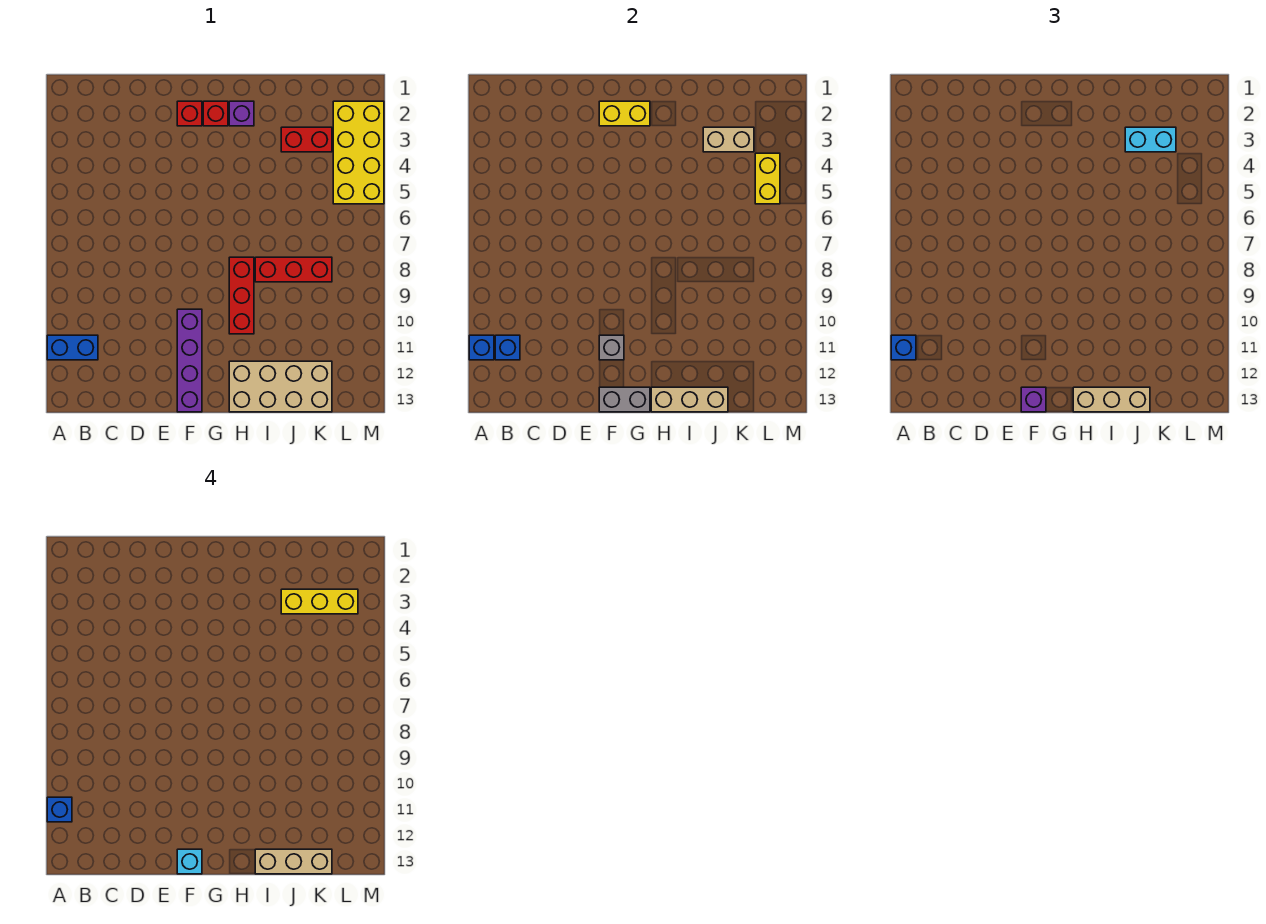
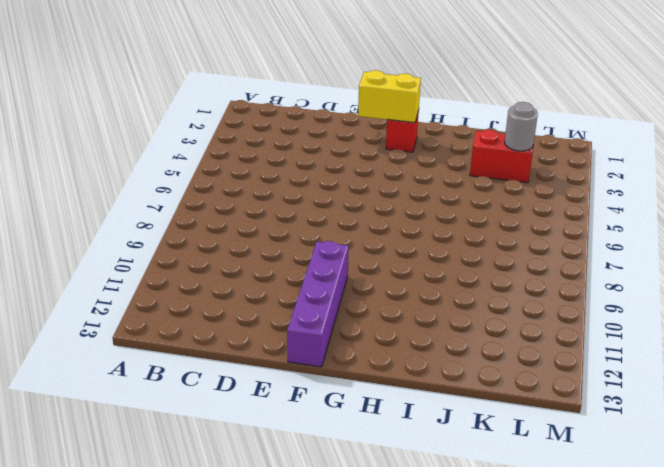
grey 1x1 round brick [505,102,538,151] -> tan 1x2 brick [703,127,754,152]
none -> blue 1x2 brick [47,335,98,360]
none -> red 1x1 brick [177,101,202,126]
none -> purple 1x1 brick [229,101,254,126]

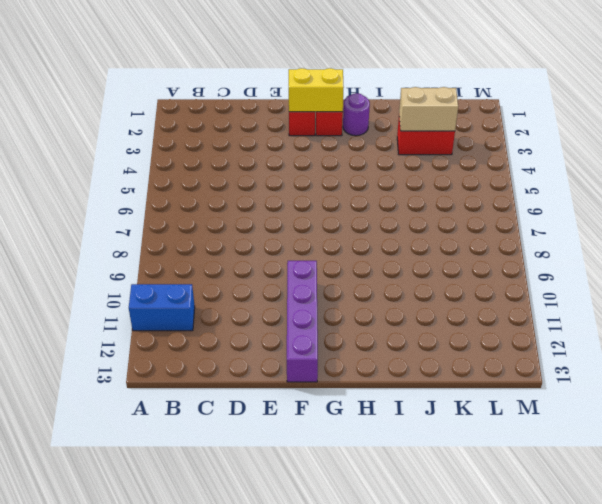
purple 1x1 round brick [343,93,370,136] -> purple 1x1 brick [229,101,254,126]
none -> red 1x3 brick [229,257,254,334]
none -> tan 2x4 brick [229,361,332,412]
none -> red 1x3 brick [255,257,332,282]

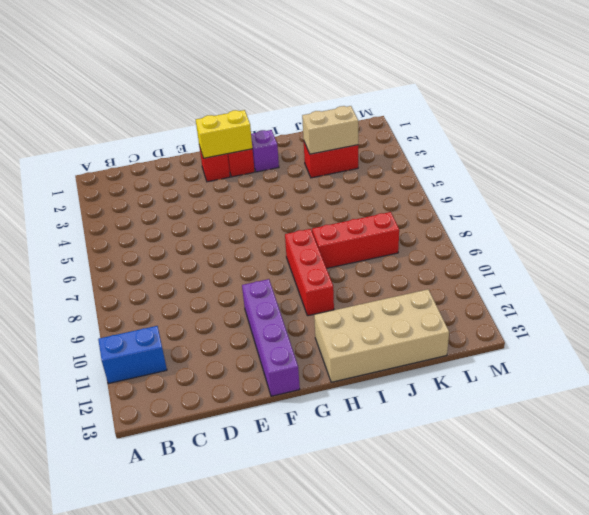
none -> yellow 2x4 brick [333,101,384,204]
none -> blue 1x1 brick [469,335,494,360]
none -> blue 1x1 brick [495,335,520,360]

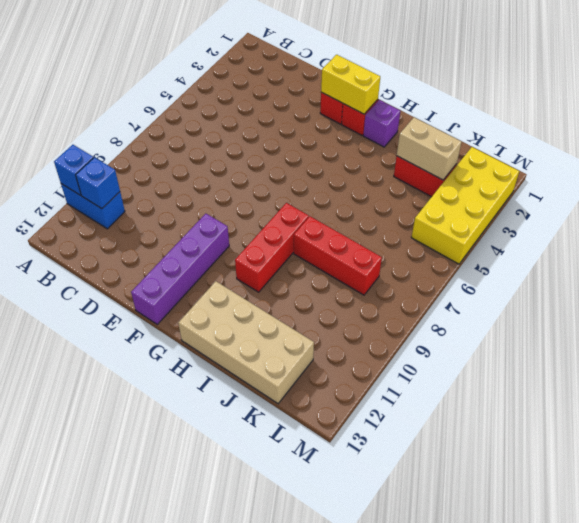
none -> grey 1x1 brick [599,335,624,360]
none -> grey 1x2 brick [599,387,650,412]
none -> tan 1x3 brick [651,387,728,412]

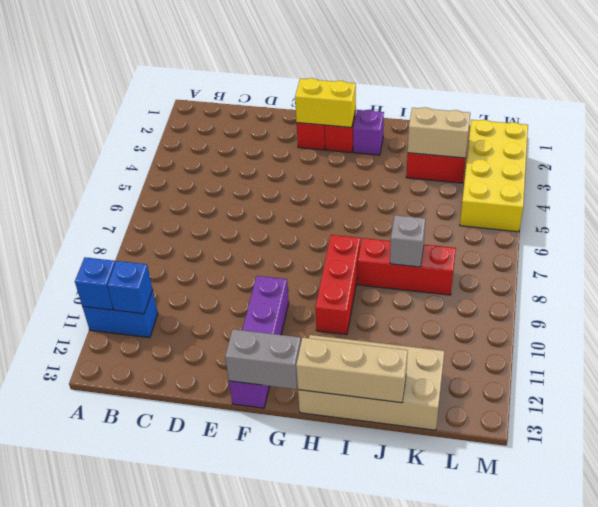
grey 1x1 brick [390,215,426,267] -> grey 1x1 brick moved to [599,335,624,360]
none -> yellow 1x2 brick [755,153,780,204]
none -> blue 1x1 brick [891,335,916,360]
none -> purple 1x1 brick [1021,387,1046,412]

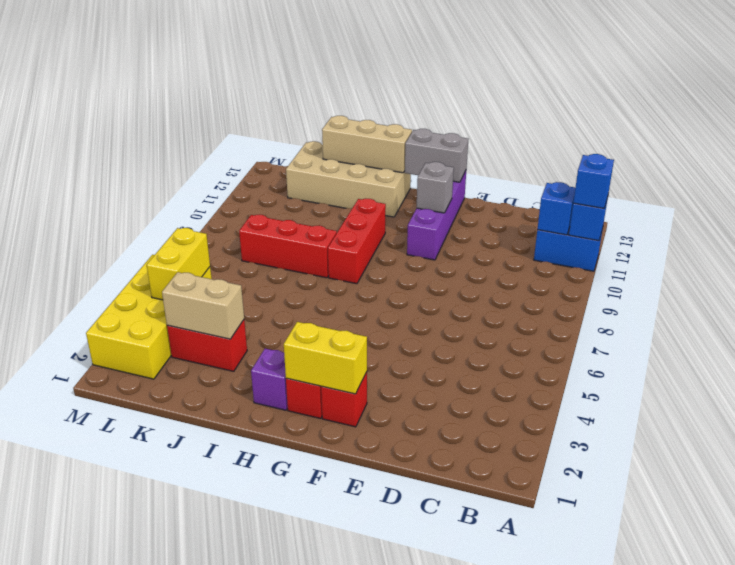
none -> purple 1x1 brick [1021,387,1046,412]
none -> tan 1x3 brick [1073,387,1150,412]
none -> cyan 1x2 brick [1125,127,1176,152]

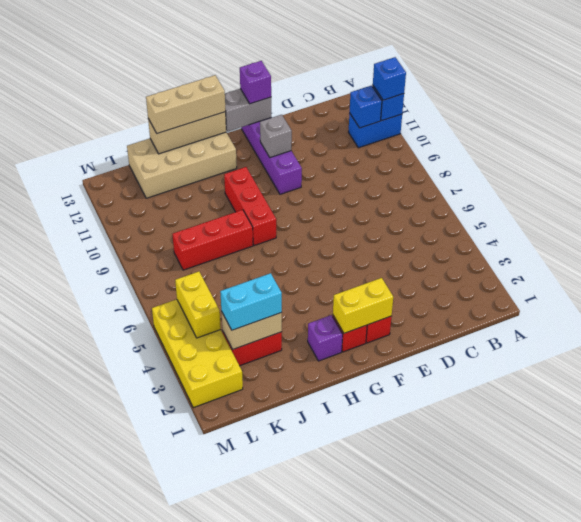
none -> blue 1x1 brick [47,797,72,822]
none -> cyan 1x1 brick [177,849,202,874]
none -> tan 1x3 brick [255,849,332,874]

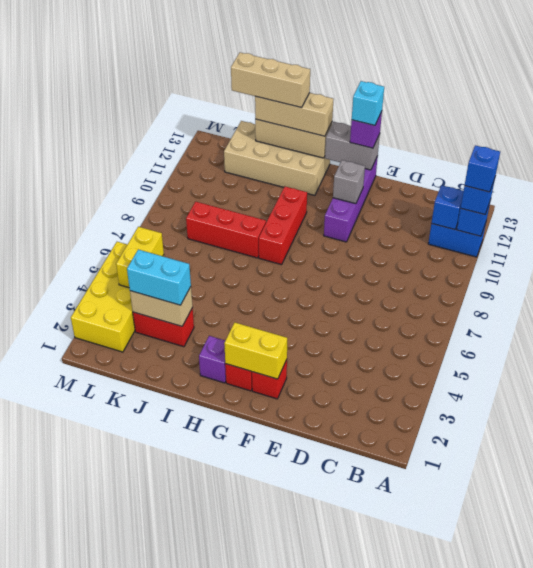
none -> yellow 1x3 brick [281,589,358,614]

